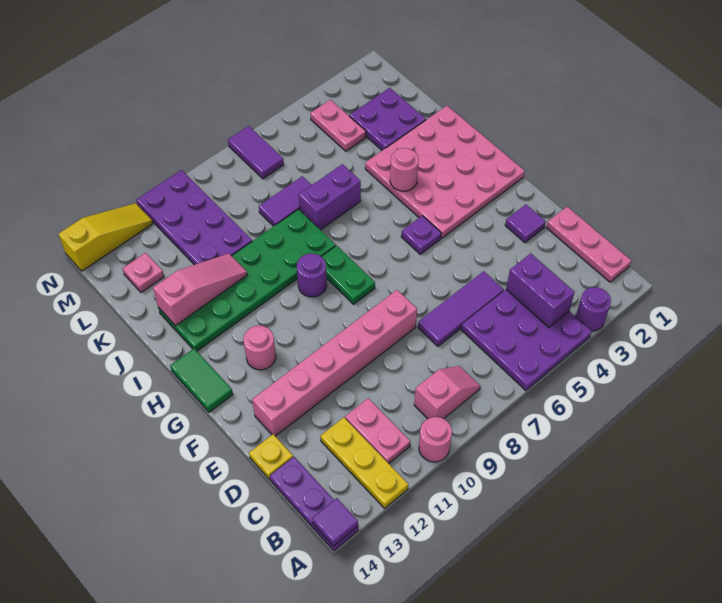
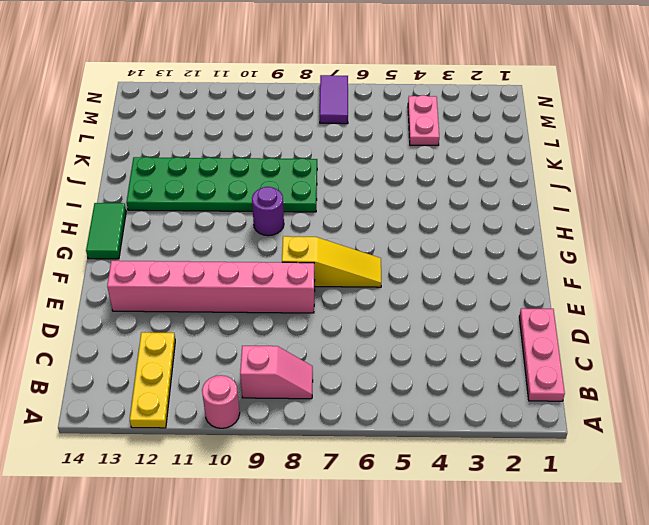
yellow 1x3 slope [282,236,381,287] -> yellow 1x3 slope moved to [58,203,153,271]
none -> purple 1x1 round brick [576,287,611,331]
none -> purple 3x3 plate [461,290,592,391]
none -> purple 1x3 plate [270,457,358,551]
none -> pink 1x2 plate [345,398,410,463]

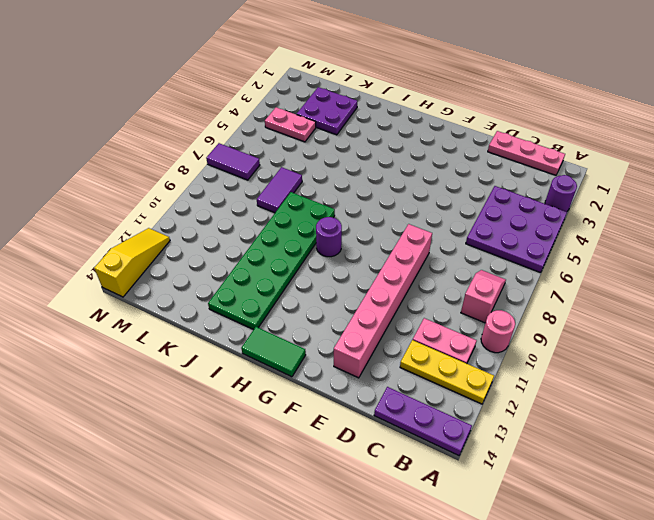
none -> purple 1x3 tile [418,271,504,346]
none -> yellow 1x1 plate [249,434,293,479]
none -> purple 1x1 tile [505,205,546,243]
none -> pink 4x4 plate [365,106,525,238]

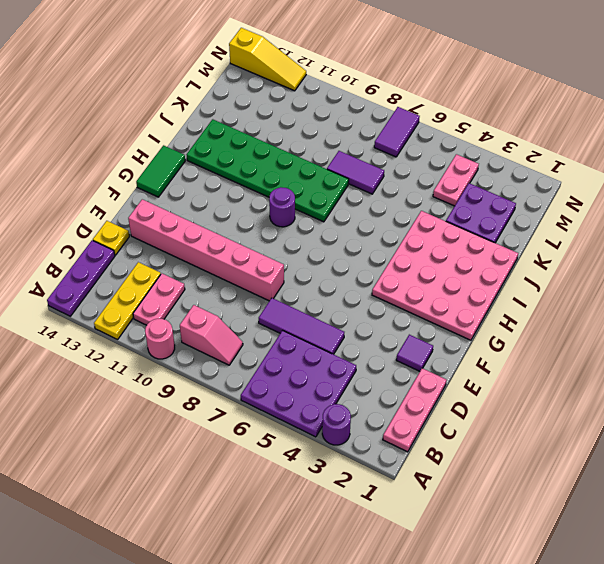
none -> purple 1x1 plate [401,216,441,254]
none -> green 1x2 plate [321,246,375,304]
none -> pink 1x1 round brick [243,326,276,370]
none -> purple 1x2 brick [299,164,361,230]

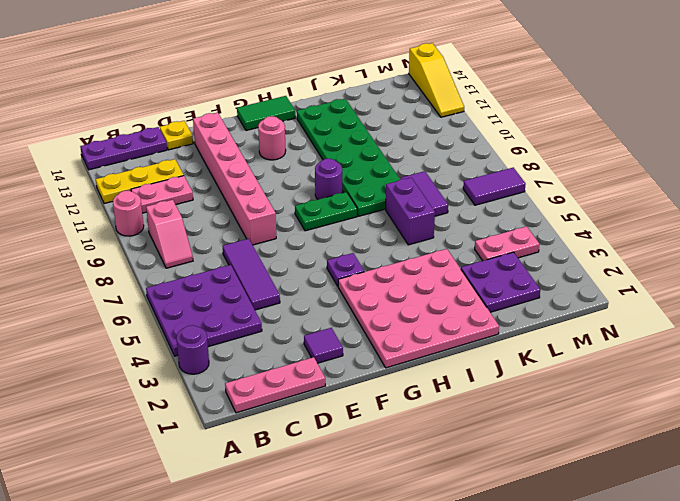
none -> purple 2x4 plate [136,170,252,265]
none -> pink 1x1 plate [123,253,164,292]
none -> purple 1x1 tile [312,498,358,546]
none -> purple 1x2 brick [506,253,575,327]

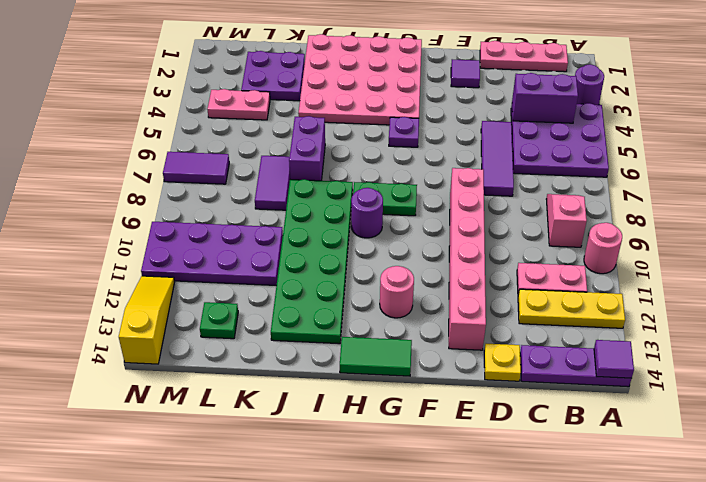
green 1x1 plate [200,302,238,339] -> pink 1x1 plate [123,253,164,292]
none -> pink 1x1 round brick [390,148,419,191]
none -> pink 1x3 slope [153,253,247,326]

